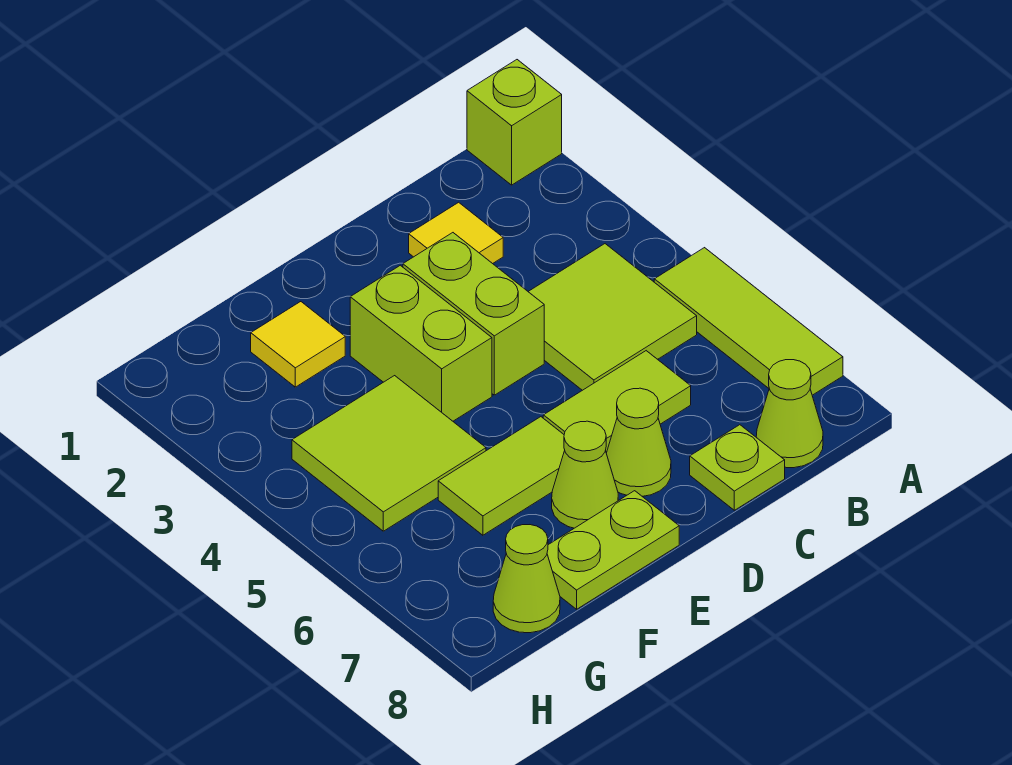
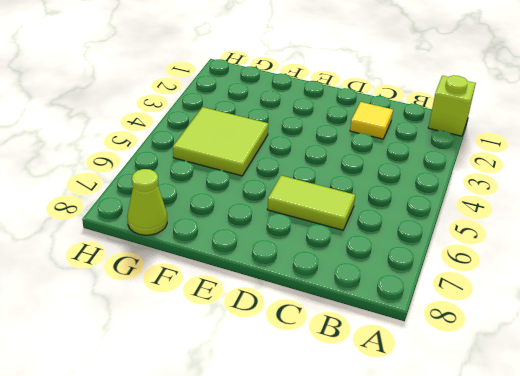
none -> lime 1x3 tile [654,248,843,395]
none -> lime 2x2 tile [528,244,697,390]
none -> lime 1x1 cone [756,360,823,468]

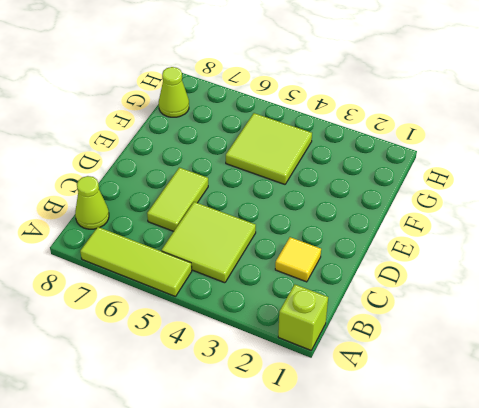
none -> lime 1x1 plate [690,425,785,510]
none -> lime 1x2 brick [403,233,544,395]
none -> lime 1x1 cone [606,388,671,496]

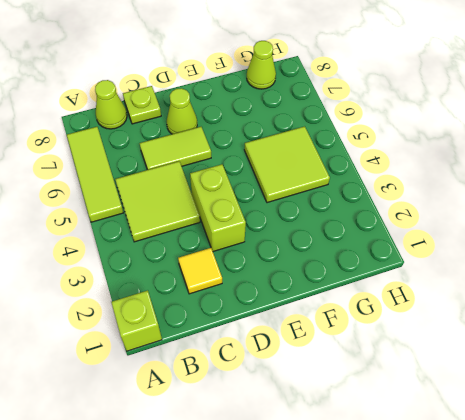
none -> lime 1x2 brick [350,265,492,421]
none -> lime 1x2 tile [438,417,565,535]
none -> lime 1x1 cone [552,421,618,528]

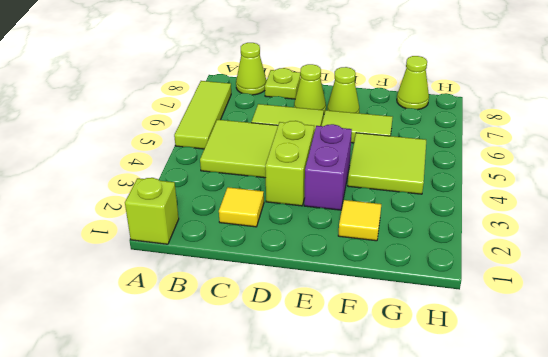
purple 1x2 brick [304,124,352,210] -> lime 1x2 brick [350,265,492,421]
none -> lime 1x2 plate [547,491,679,609]

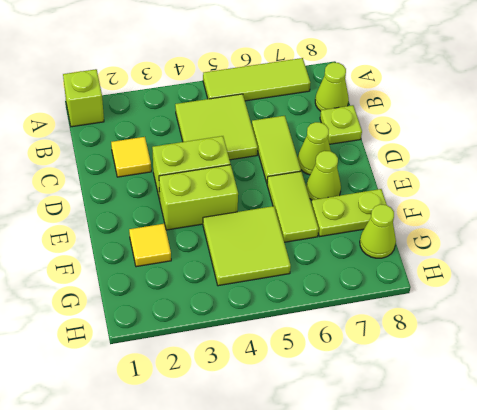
lime 1x2 plate [311,189,387,236] -> lime 1x2 plate turned to [547,491,679,609]

